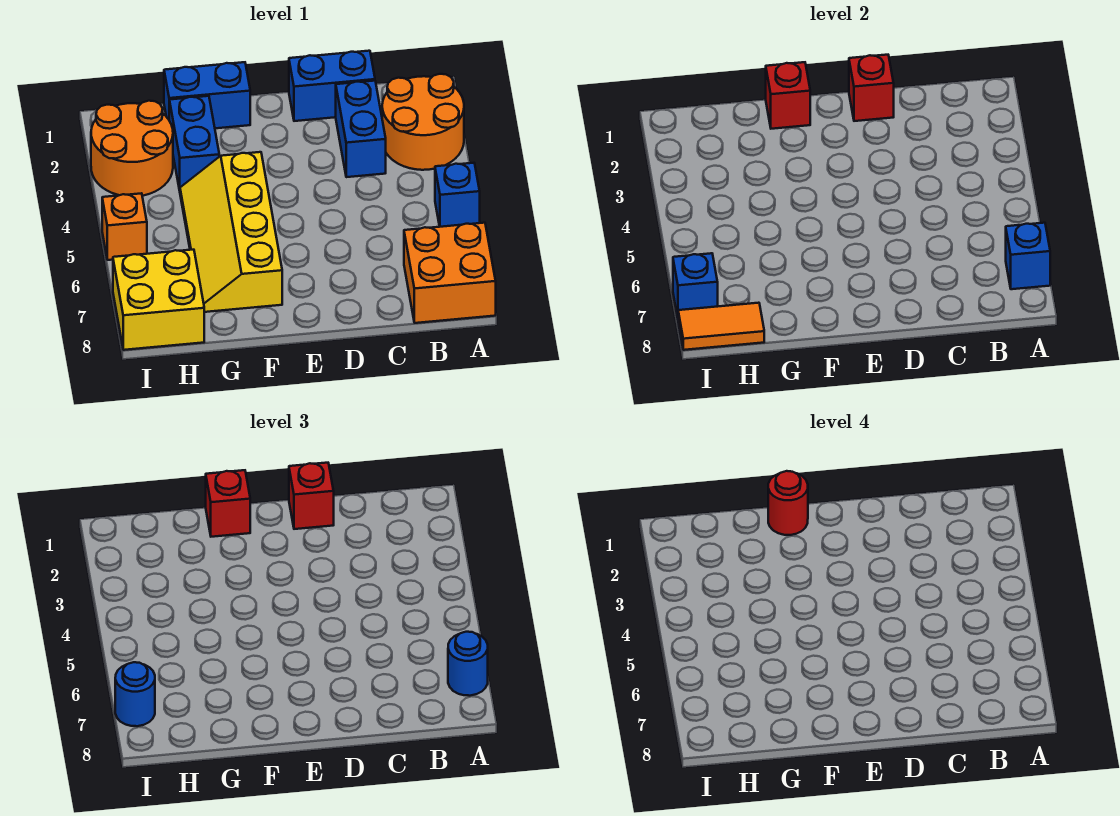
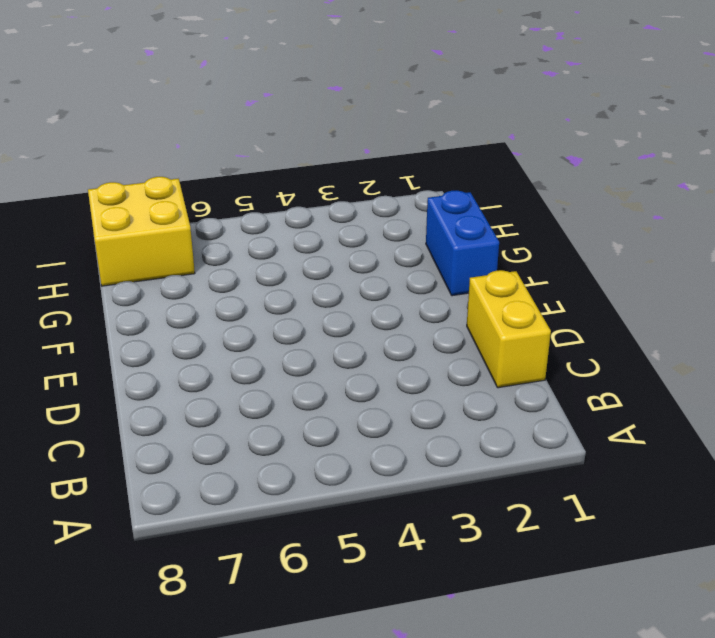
yellow 1x2 brick [467,270,551,388] -> blue 1x2 brick [289,51,375,121]
none -> orange 2x2 round brick [382,74,464,170]
none -> blue 1x1 brick [435,163,480,227]
none -> orange 2x2 brick [404,223,496,323]

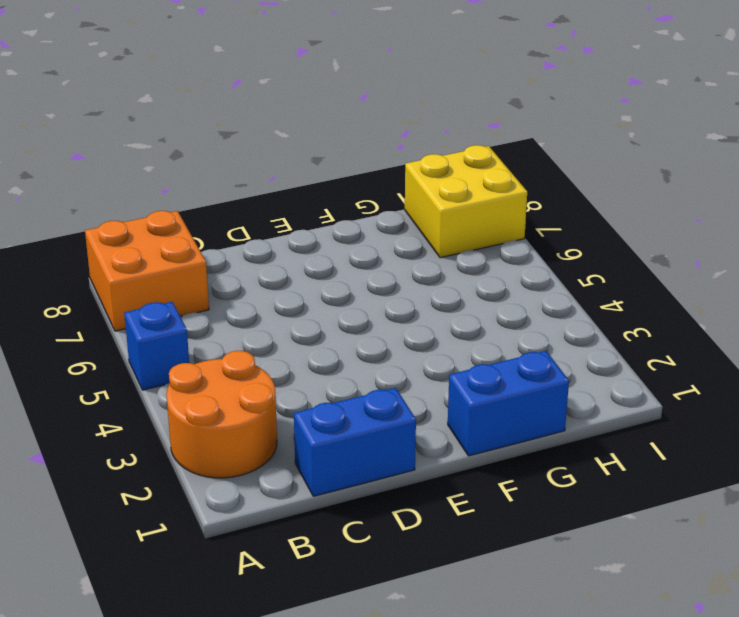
none -> blue 1x2 brick [336,81,386,177]
none -> yellow 2x4 slope [180,152,282,312]
none -> blue 1x2 brick [169,96,219,190]

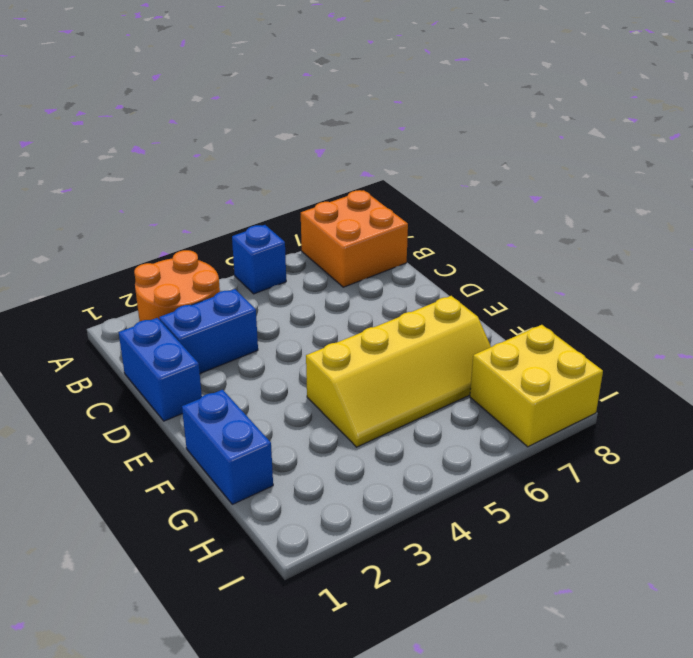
none -> blue 1x2 brick [169,96,219,190]
none -> orange 2x2 round brick [91,101,173,196]
none -> orange 1x1 brick [102,193,147,260]

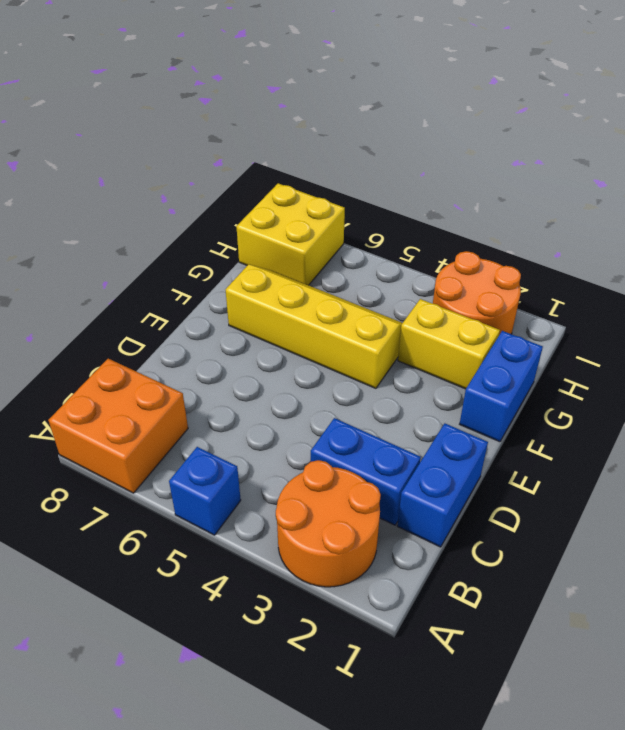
yellow 1x2 brick [398,299,500,389] -> blue 1x2 brick [169,96,219,190]
none -> orange 1x1 brick [102,193,147,260]
none -> blue 1x1 brick [1006,223,1050,289]
none -> red 1x1 brick [849,55,894,121]

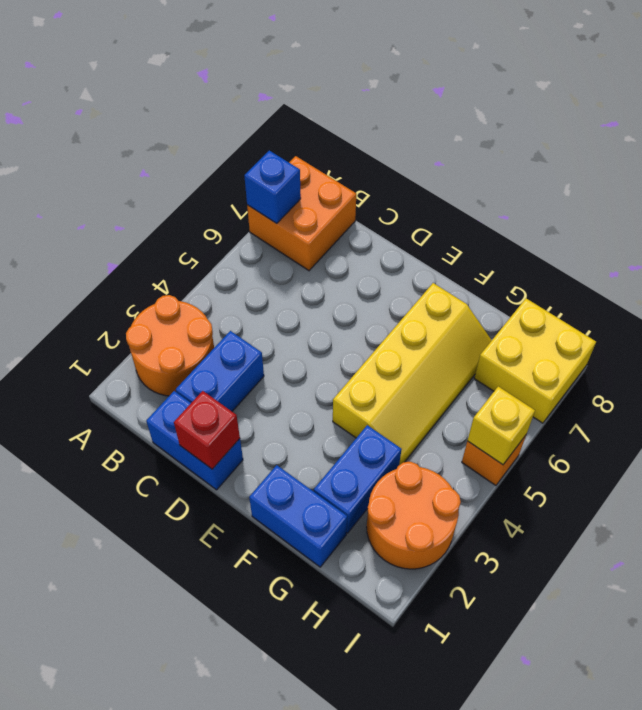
yellow 1x1 brick [467,386,535,465] -> none
none -> blue 1x1 brick [435,163,480,227]
none -> red 1x1 brick [766,62,810,129]
none -> orange 1x2 tile [678,303,764,350]

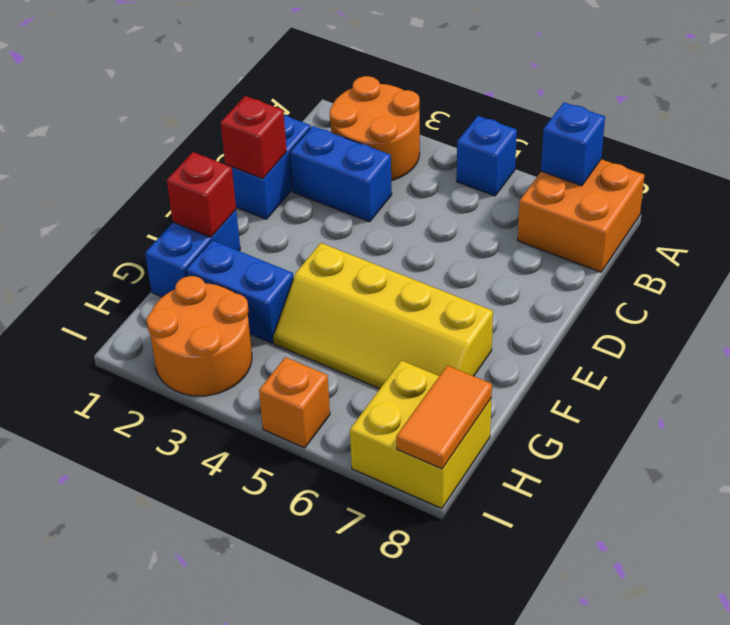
none -> blue 1x1 brick [673,253,718,318]
none -> blue 1x1 round brick [448,632,488,696]
none -> red 1x1 brick [289,463,334,529]

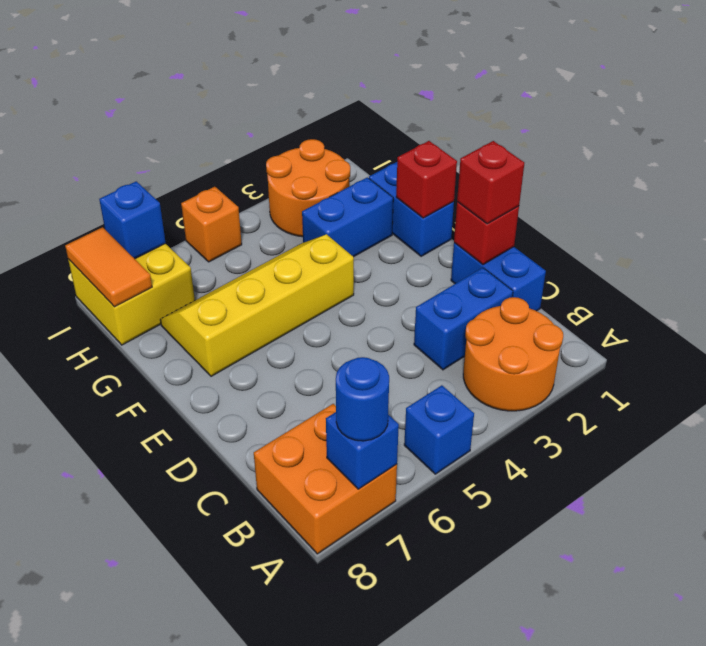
none -> red 1x1 brick [206,470,250,537]
none -> blue 1x1 round brick [115,662,155,726]
none -> red 1x1 round brick [768,471,808,535]

